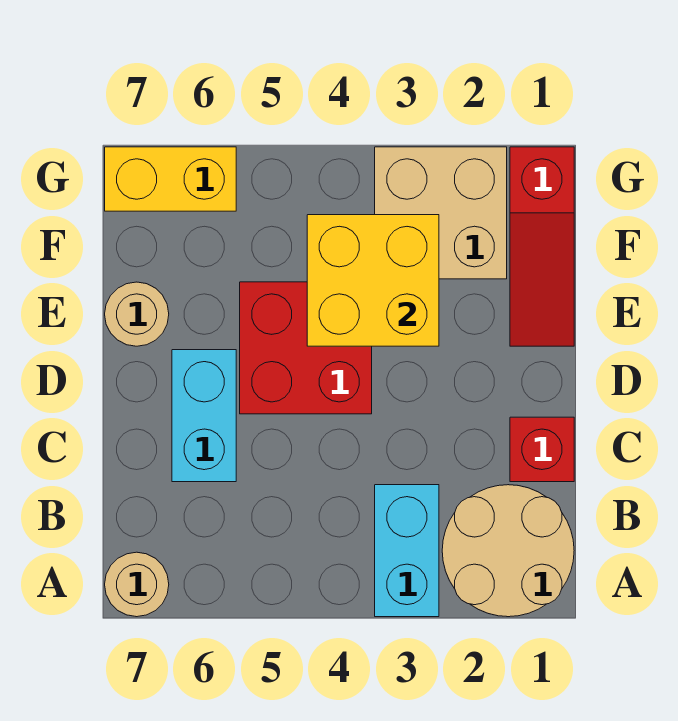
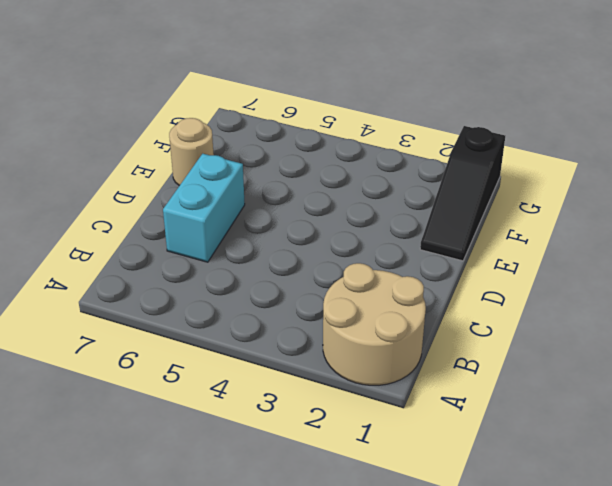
black 1x3 slope [420,126,505,261] -> red 1x3 slope [510,147,574,346]
none -> cyan 1x2 brick [375,485,439,617]
none -> tan 1x1 round brick [105,552,169,617]

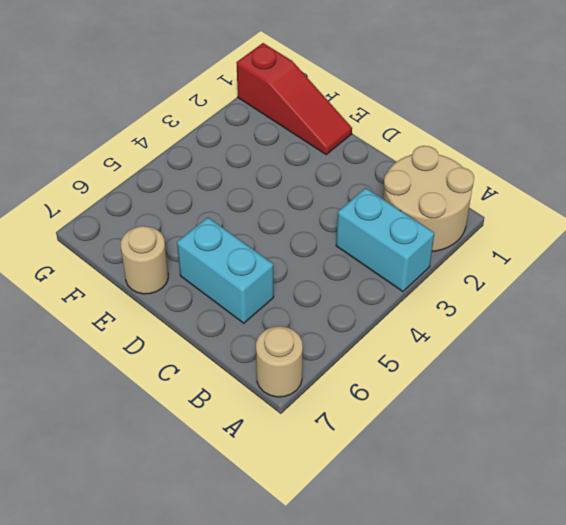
none -> red 1x1 brick [510,417,574,482]
none -> red 2x2 brick [240,282,372,414]

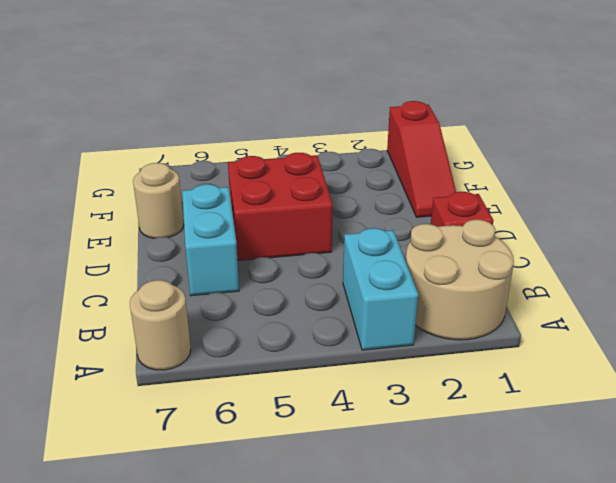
none -> tan 2x2 brick [375,147,507,279]
none -> yellow 1x2 brick [105,147,236,211]

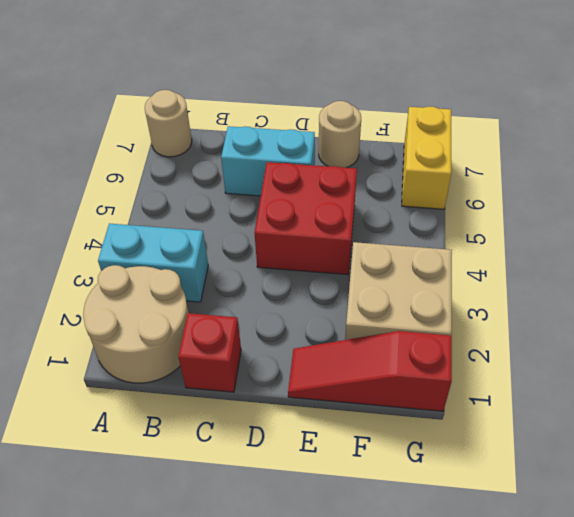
none -> yellow 2x2 brick [307,215,439,346]

